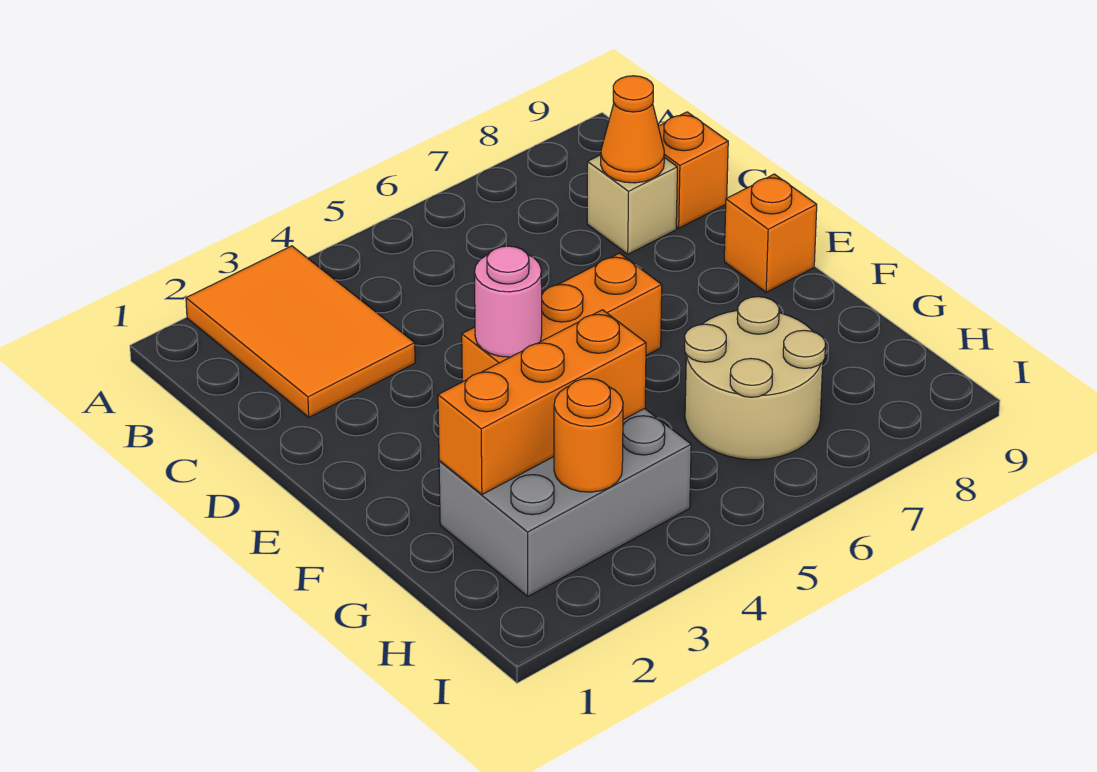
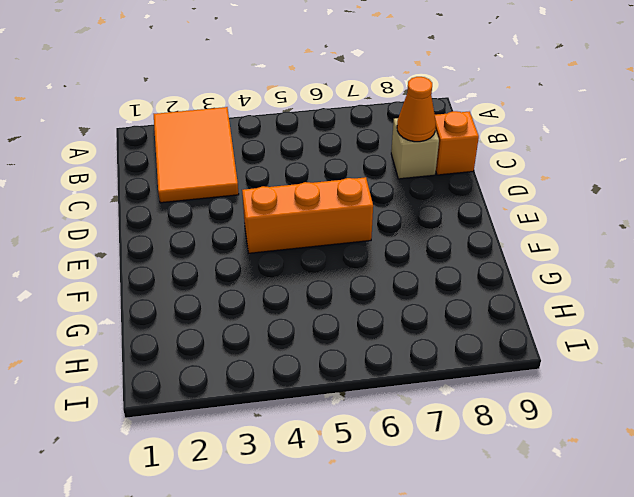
none -> orange 1x1 brick [724,174,817,292]
none -> grey 2x3 brick [439,408,691,596]

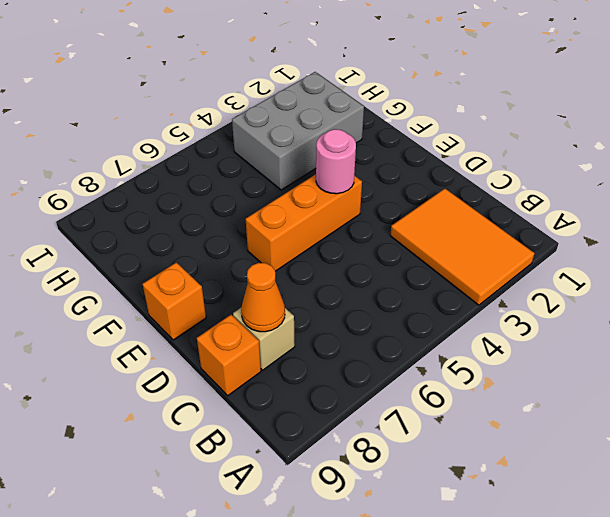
none -> tan 2x2 round brick [685,297,825,460]
none -> orange 1x3 brick [438,310,646,494]

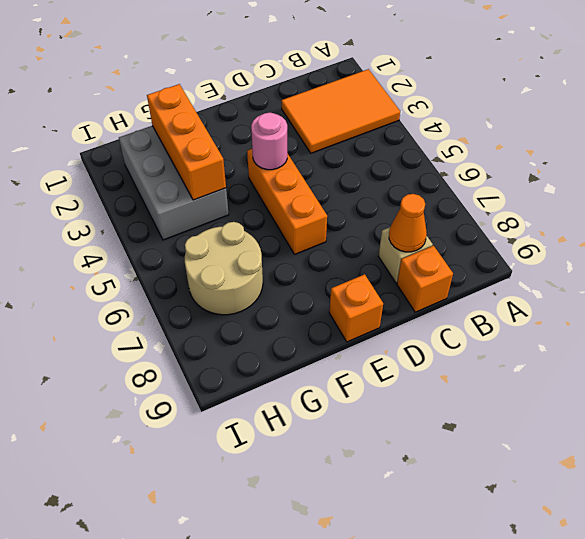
none -> orange 1x1 round brick [554,379,623,492]

